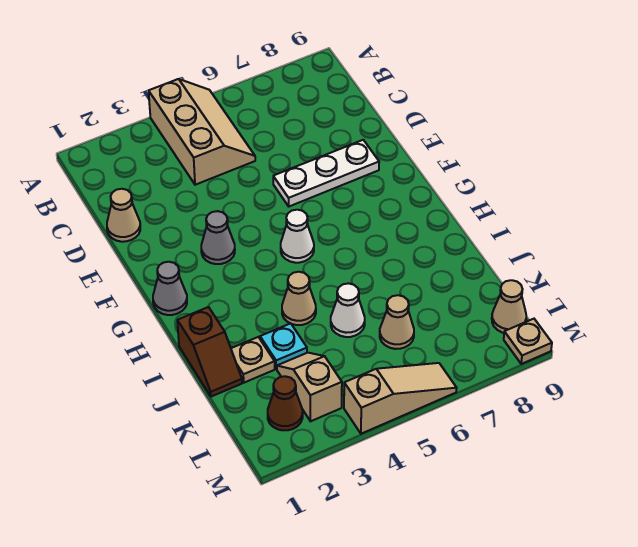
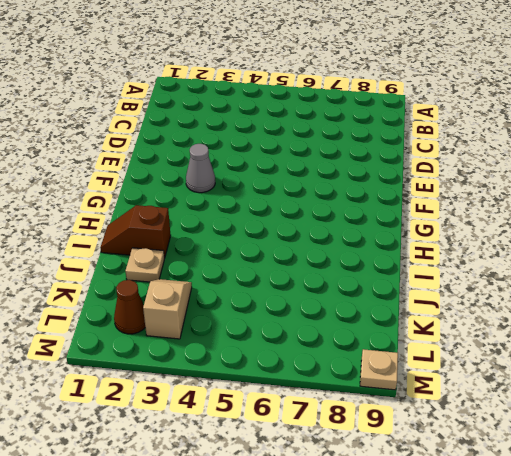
brown 1x2 slope [100,205,171,258] -> brown 1x2 slope turned to [177,307,242,397]
none -> tan 2x3 slope [149,79,255,185]
none -> tan 1x1 cone [107,189,140,242]
none -> white 1x3 plate [273,140,379,206]

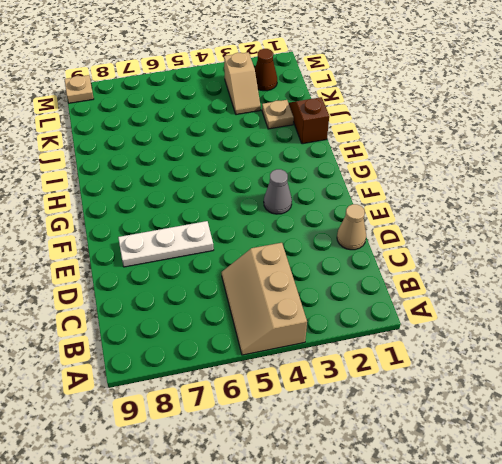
none -> grey 1x1 cone [153,262,187,315]
none -> white 1x1 cone [281,210,314,263]
none -> tan 1x1 cone [282,272,316,325]

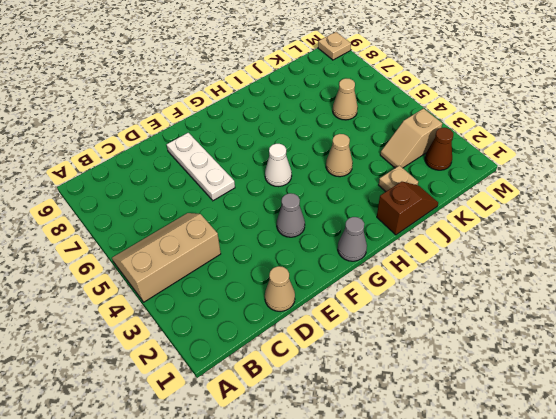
none -> cyan 1x1 plate [260,323,307,369]
none -> white 1x1 cone [331,283,365,337]
none -> tan 1x1 cone [492,280,526,333]

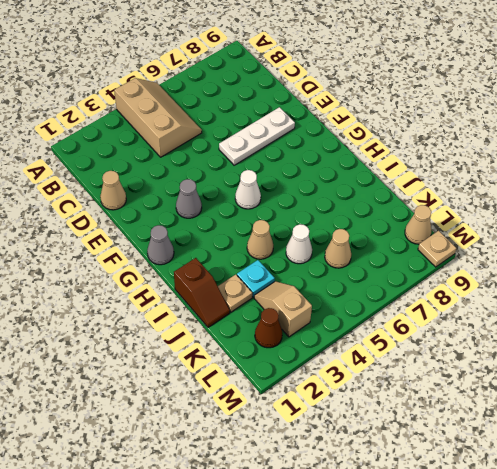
none -> tan 1x3 slope [344,363,457,434]

